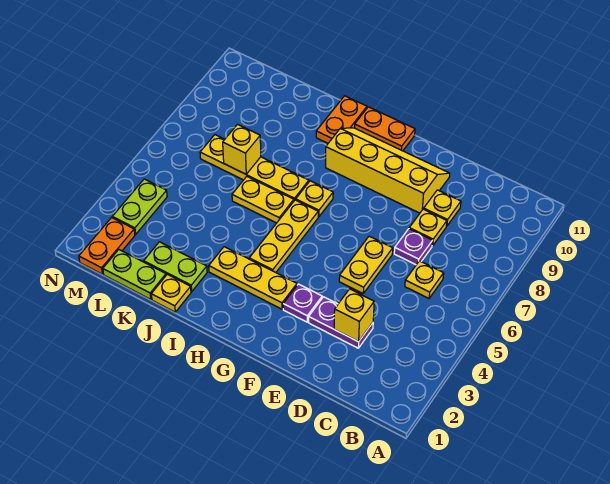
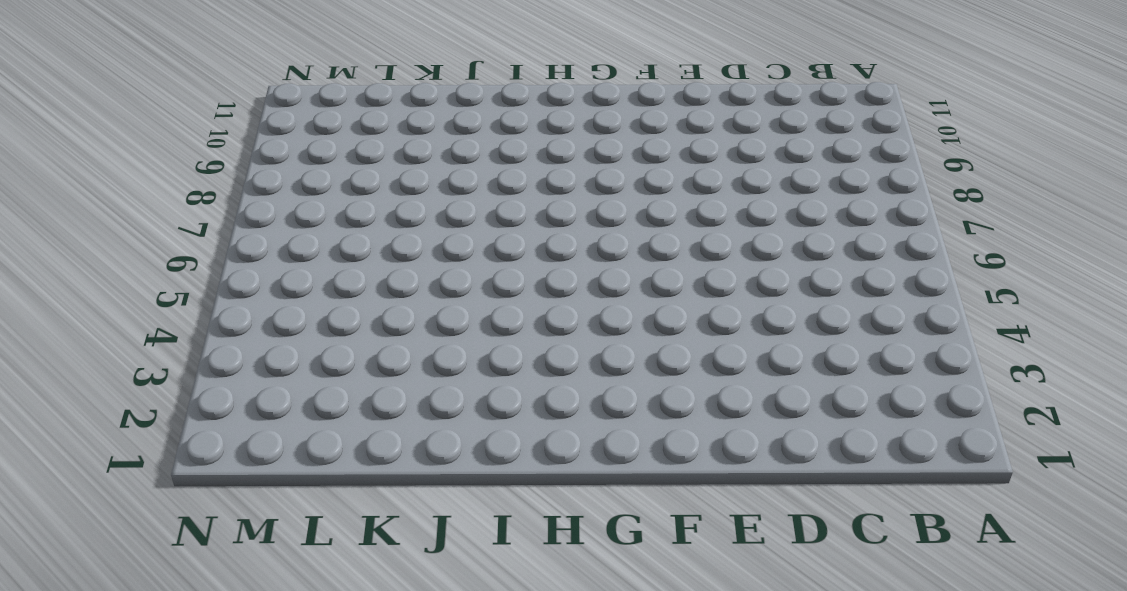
none -> yellow 1x1 plate [405,261,444,298]
none -> purple 1x2 plate [309,297,373,348]
none -> purple 1x1 plate [394,229,433,265]

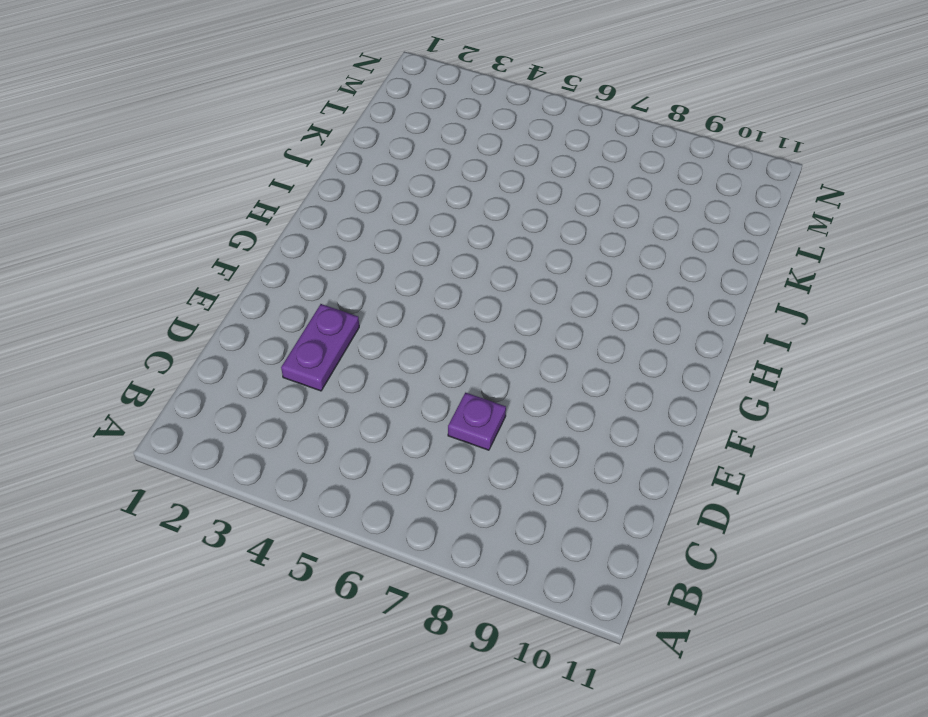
none -> yellow 1x1 plate [405,261,444,298]
none -> yellow 1x1 plate [409,209,447,246]
none -> yellow 1x1 plate [424,190,461,226]

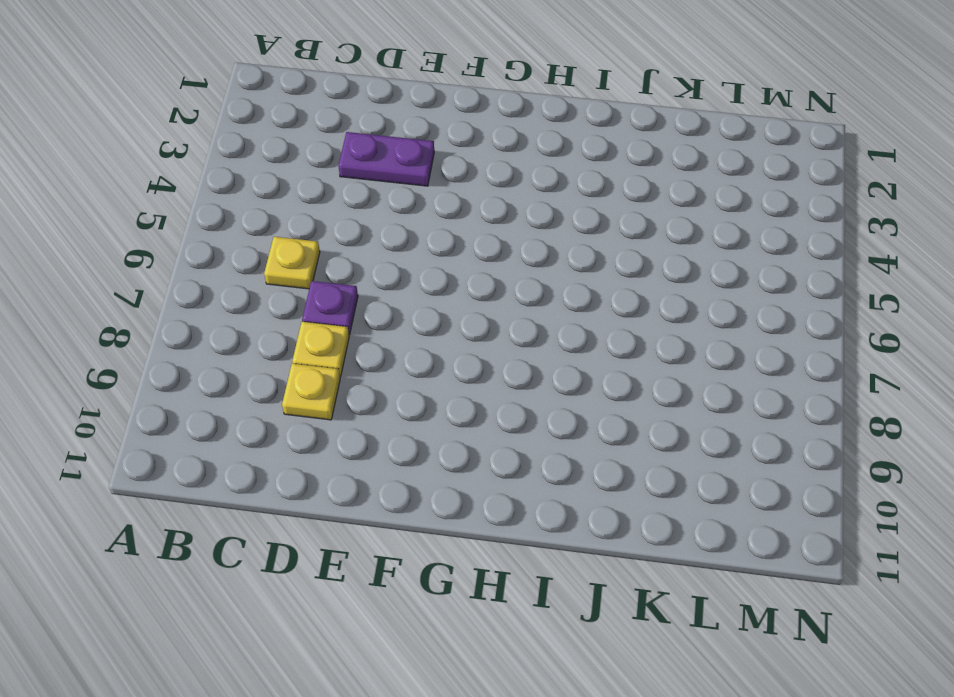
none -> yellow 1x2 plate [339,236,393,293]
none -> yellow 2x4 slope [326,128,450,213]
none -> purple 1x1 plate [283,284,322,322]

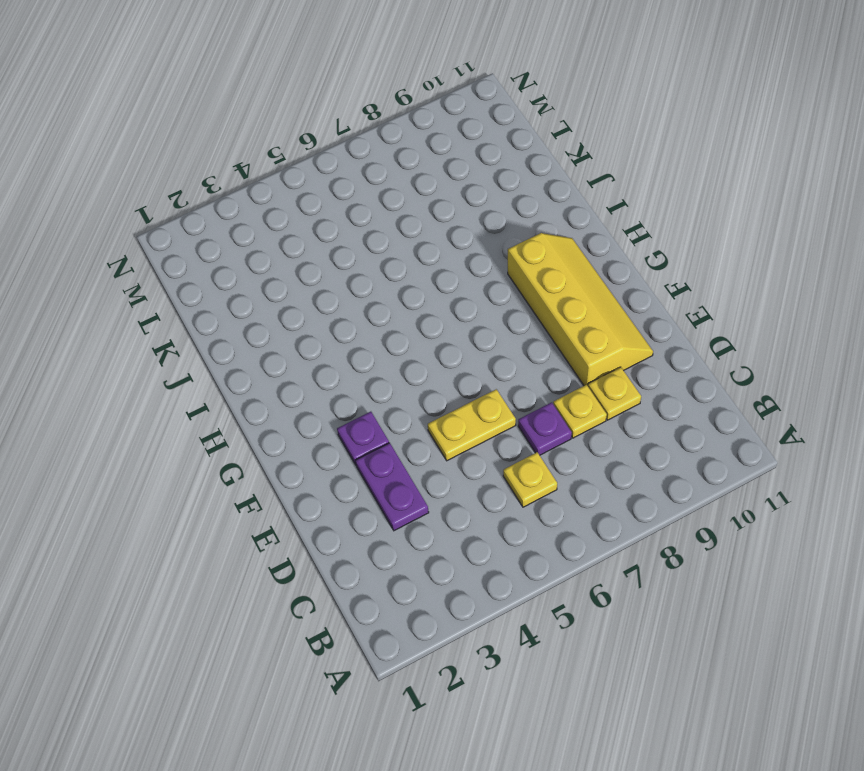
none -> yellow 1x3 plate [209,247,297,309]
none -> orange 1x2 plate [355,107,415,151]
none -> yellow 1x3 plate [249,200,318,272]

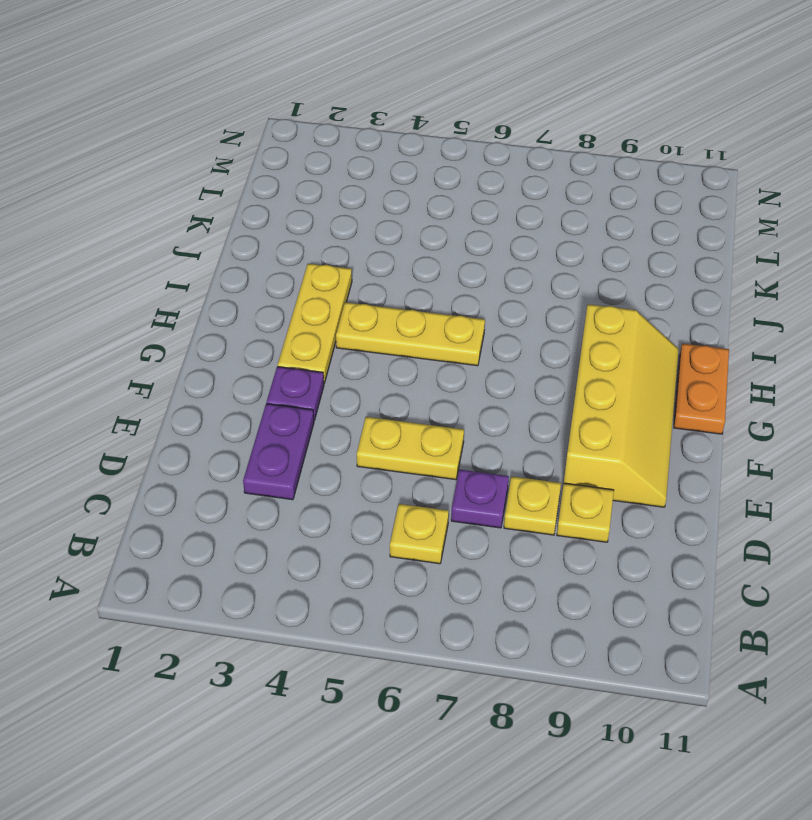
none -> yellow 1x1 plate [296,181,333,217]
none -> yellow 1x2 plate [232,177,294,223]
none -> yellow 1x4 plate [200,135,309,200]

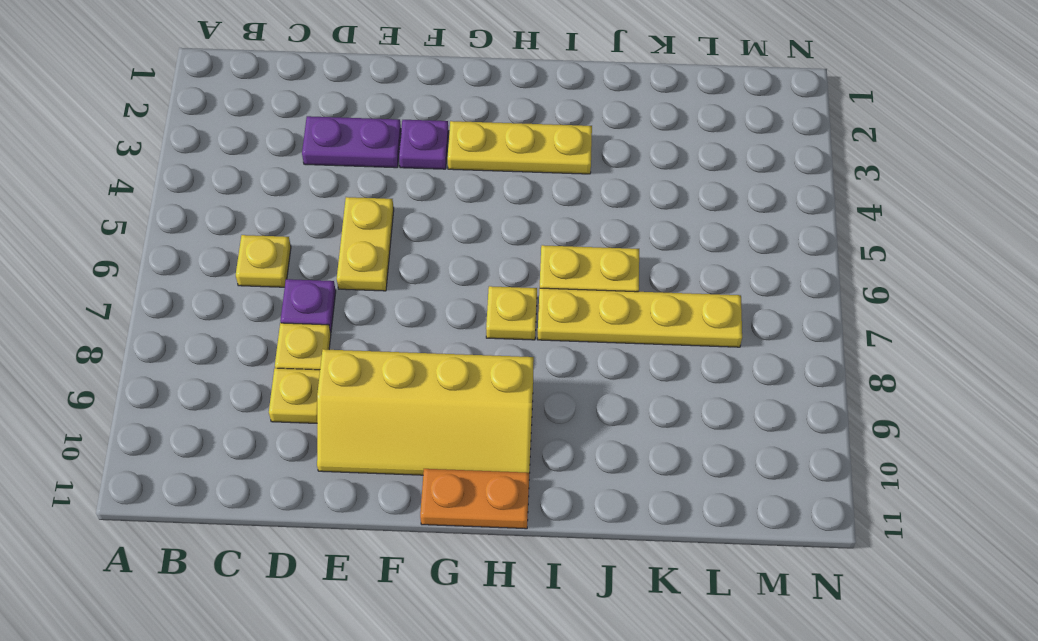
none -> yellow 1x3 plate [249,200,318,272]
none -> orange 1x2 plate [316,96,367,143]
none -> yellow 1x1 plate [151,274,191,312]

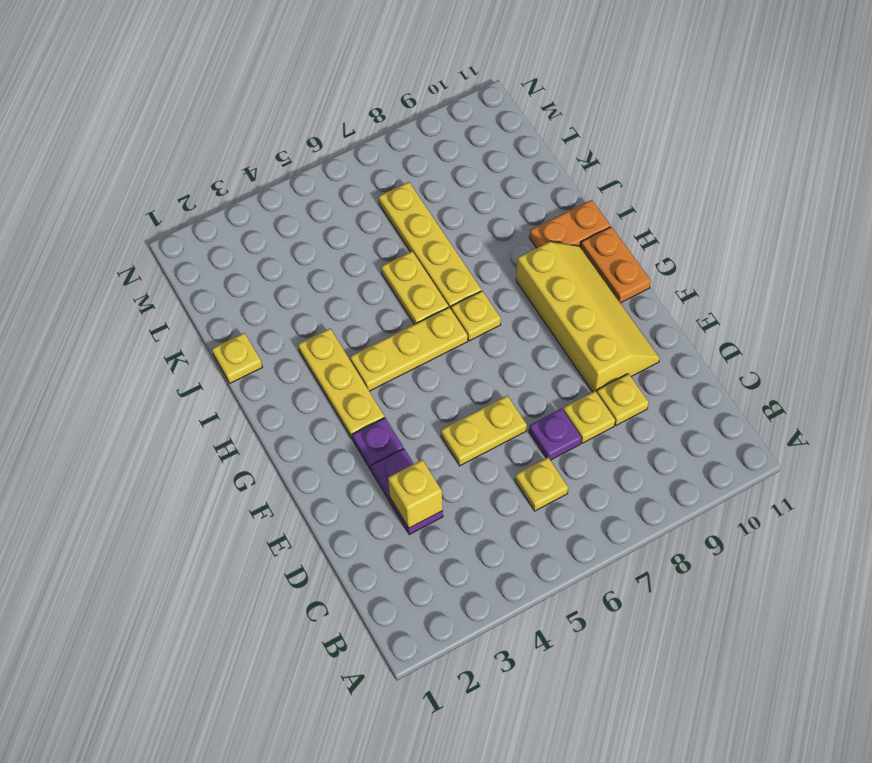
none -> lime 1x2 plate [144,242,207,292]
none -> lime 1x2 plate [103,250,166,300]
none -> orange 1x2 plate [79,218,135,274]

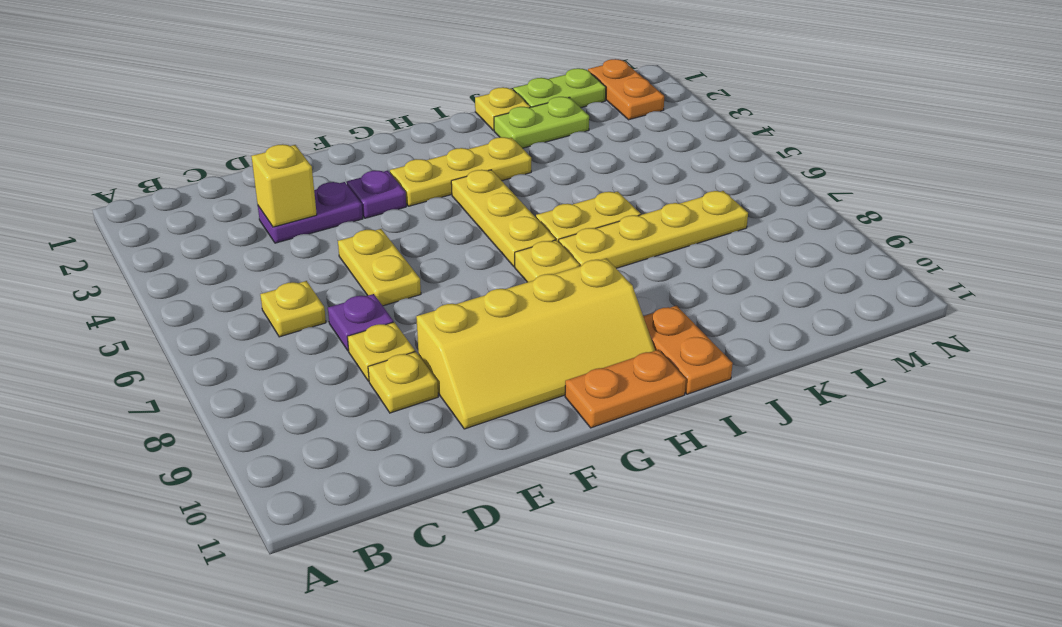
none -> lime 1x2 plate [112,179,167,234]
none -> yellow 1x1 brick [223,124,261,174]

